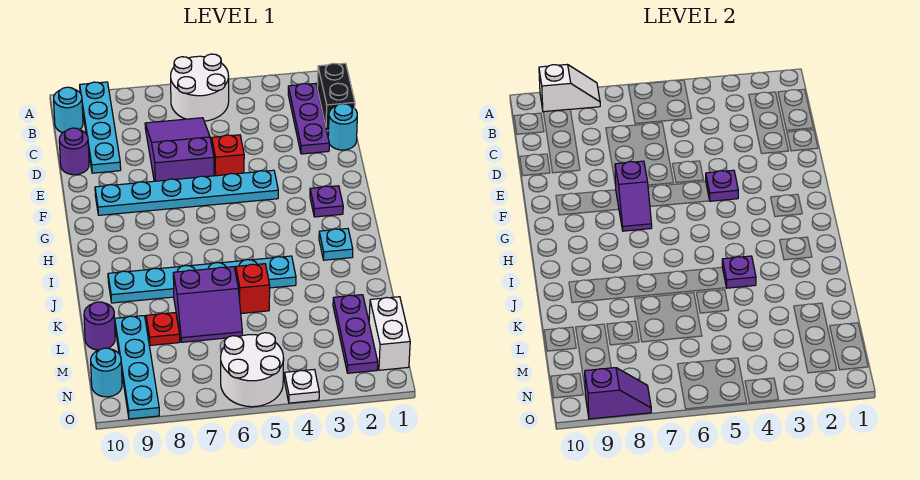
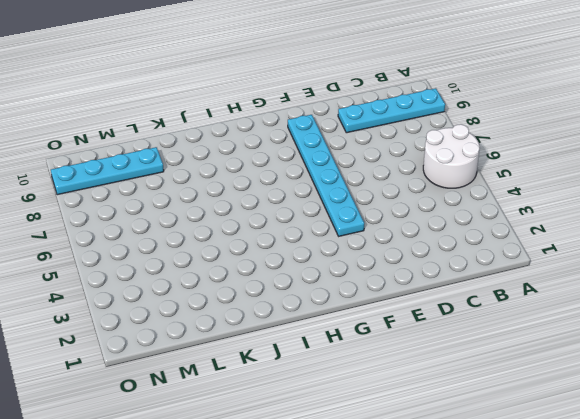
none -> black 1x2 brick [317,63,355,131]
none -> purple 1x3 plate [288,83,329,154]
none -> cyan 1x1 round brick [54,87,83,133]

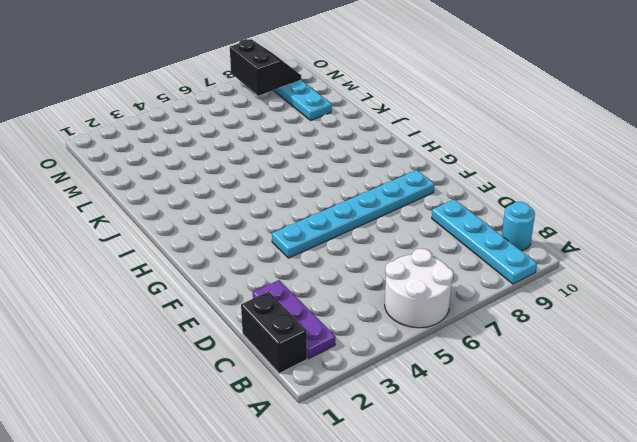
black 2x2 slope [230,39,301,96] -> purple 1x2 slope [585,368,651,419]
none -> purple 2x3 slope [145,118,214,181]
none -> cyan 1x1 round brick [328,104,357,150]
none -> purple 1x1 round brick [59,128,89,175]

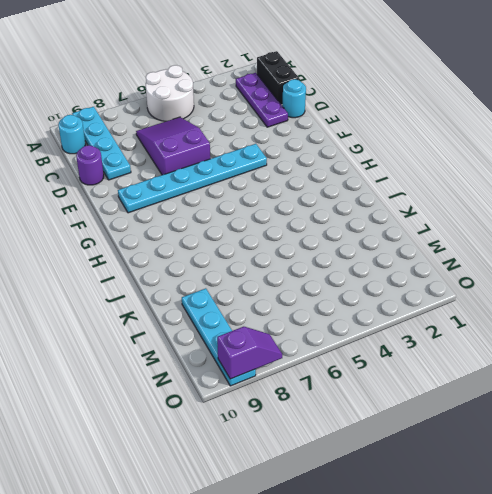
none -> red 1x1 brick [212,135,244,176]
none -> purple 1x1 plate [310,186,343,217]
none -> cyan 1x1 plate [319,229,353,260]

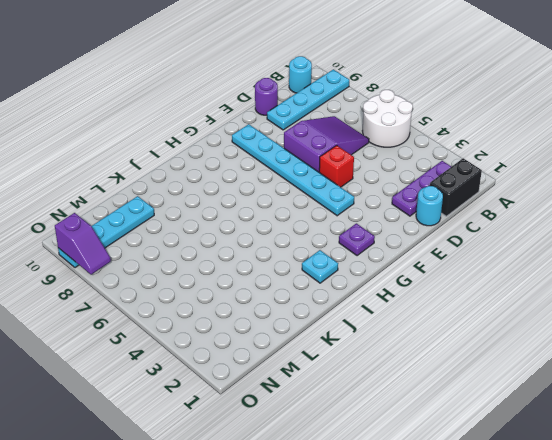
none -> cyan 1x6 plate [108,256,296,303]
none -> red 1x1 brick [236,264,270,313]
none -> purple 2x2 slope [173,267,242,342]

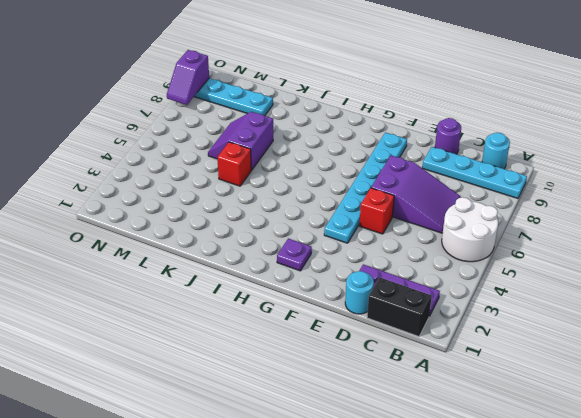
none -> cyan 1x1 plate [319,229,353,260]
none -> cyan 1x6 plate [108,256,296,303]
none -> purple 1x3 plate [333,295,378,373]

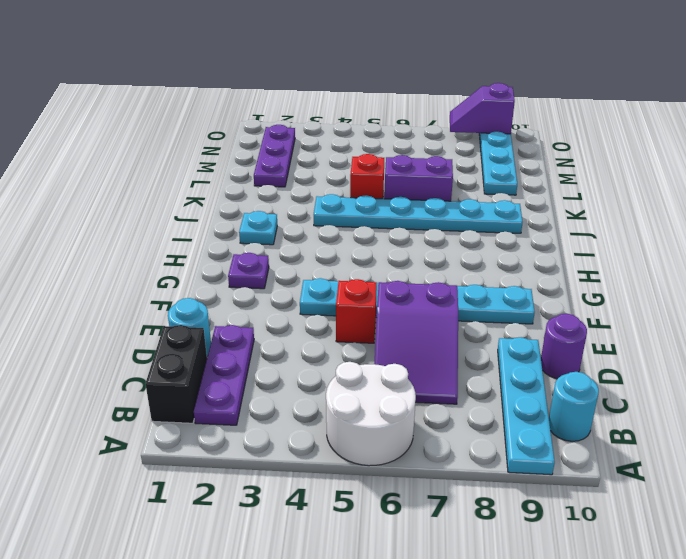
none -> red 1x1 plate [146,313,180,345]
none -> purple 1x1 round brick [84,302,115,350]
none -> white 1x2 brick [369,297,410,370]

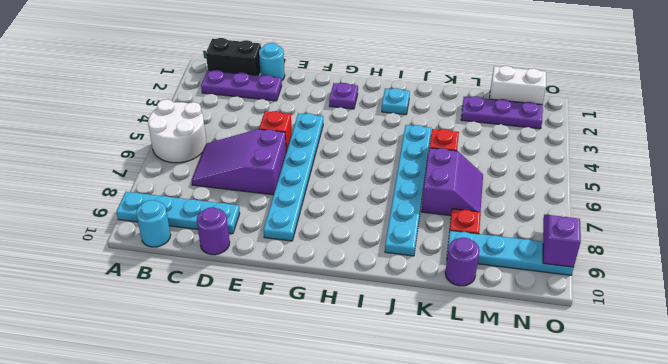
none -> white 2x2 round brick [221,333,284,407]
none -> cyan 1x1 round brick [91,348,122,397]
none -> white 1x1 plate [284,369,319,403]

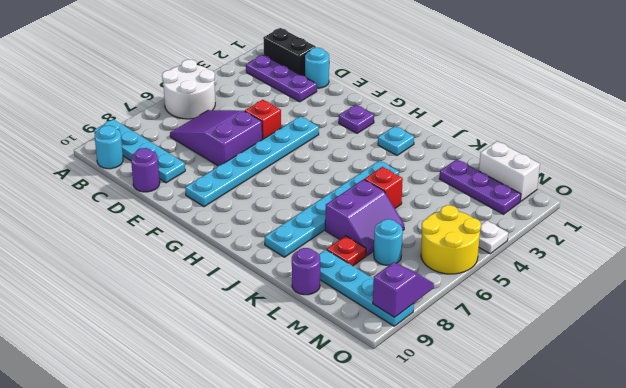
cyan 1x1 round brick [374,219,403,265] -> cyan 1x1 round brick moved to [91,348,122,397]
yellow 2x2 round brick [421,205,481,274] -> white 2x2 round brick [221,333,284,407]
none -> white 1x2 slope [539,64,600,112]
none -> purple 1x1 plate [706,170,738,201]
none -> purple 1x2 slope [615,161,652,231]

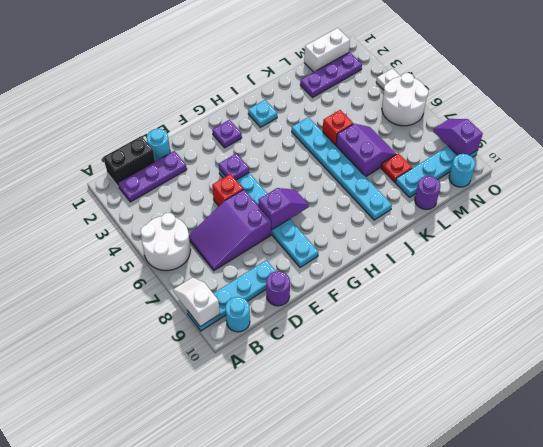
none -> purple 1x1 plate [722,256,756,288]

